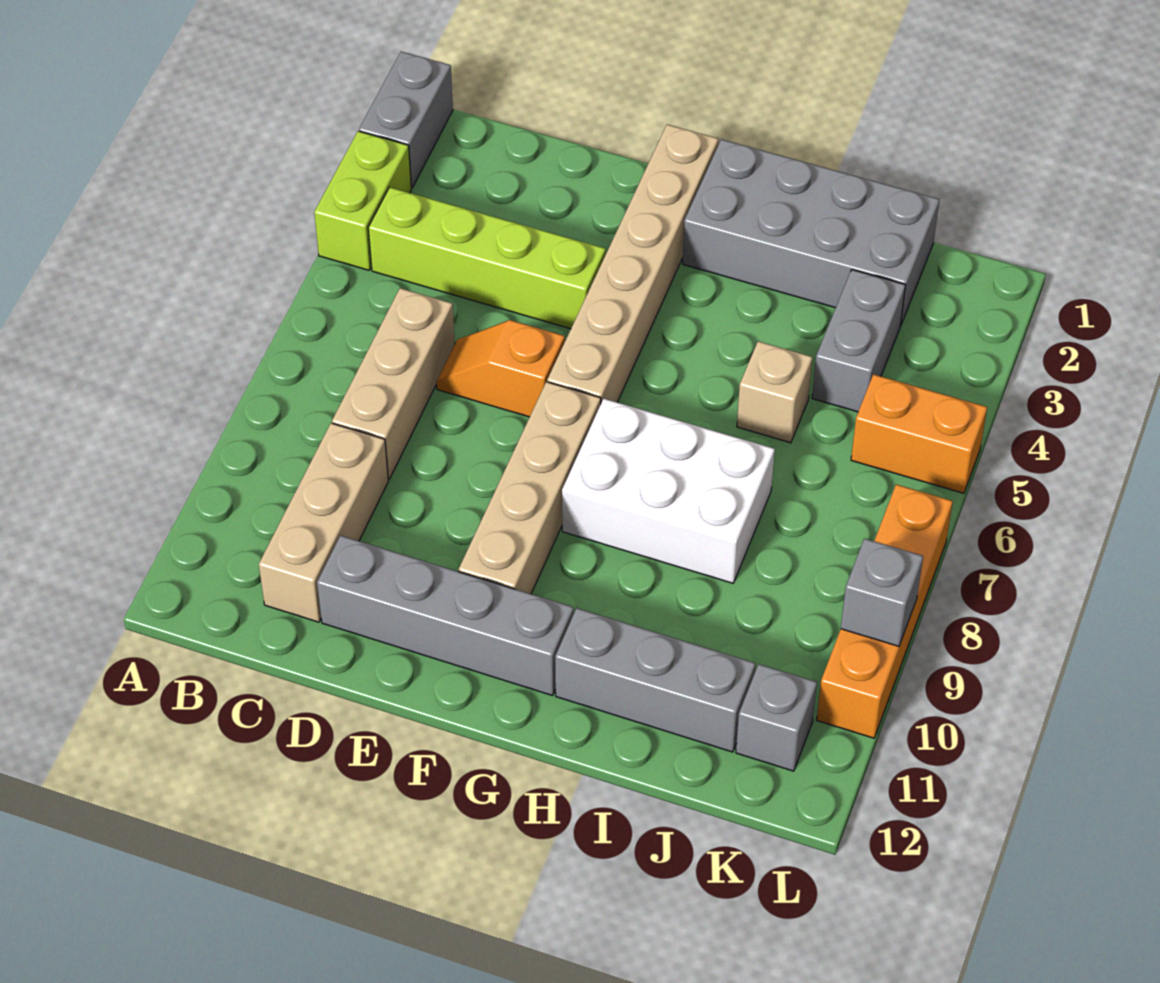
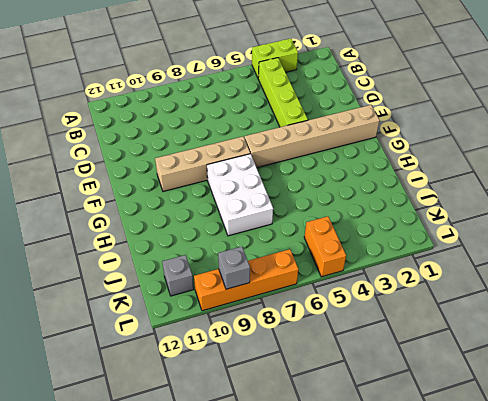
none -> grey 1x2 brick [359,52,453,188]
none -> tan 1x3 brick [332,288,455,479]
none -> tan 1x3 brick [259,423,388,622]

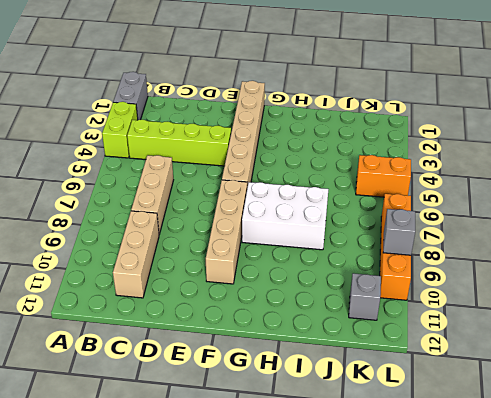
none -> orange 1x2 slope [436,320,565,417]
none -> grey 1x4 brick [317,536,574,695]
none -> grey 2x4 brick [683,139,939,326]

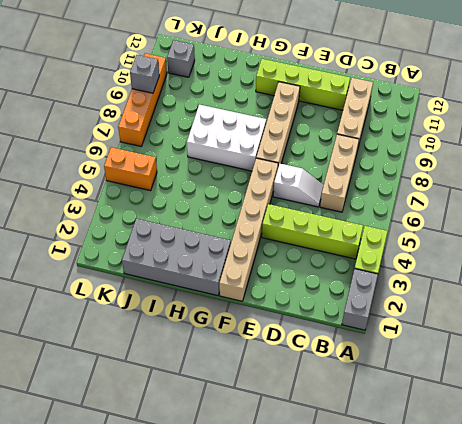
white 1x2 slope [273,164,324,207] -> orange 1x2 slope [436,320,565,417]
lime 1x4 brick [256,59,350,110] -> grey 1x4 brick [317,536,574,695]
none -> grey 1x3 brick [555,608,755,752]
none -> tan 1x1 brick [737,341,812,443]
none -> grey 1x2 brick [812,270,906,412]

